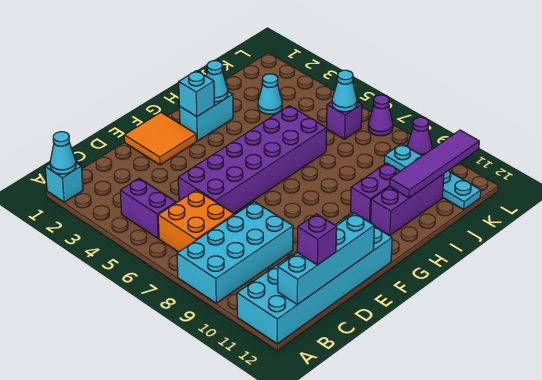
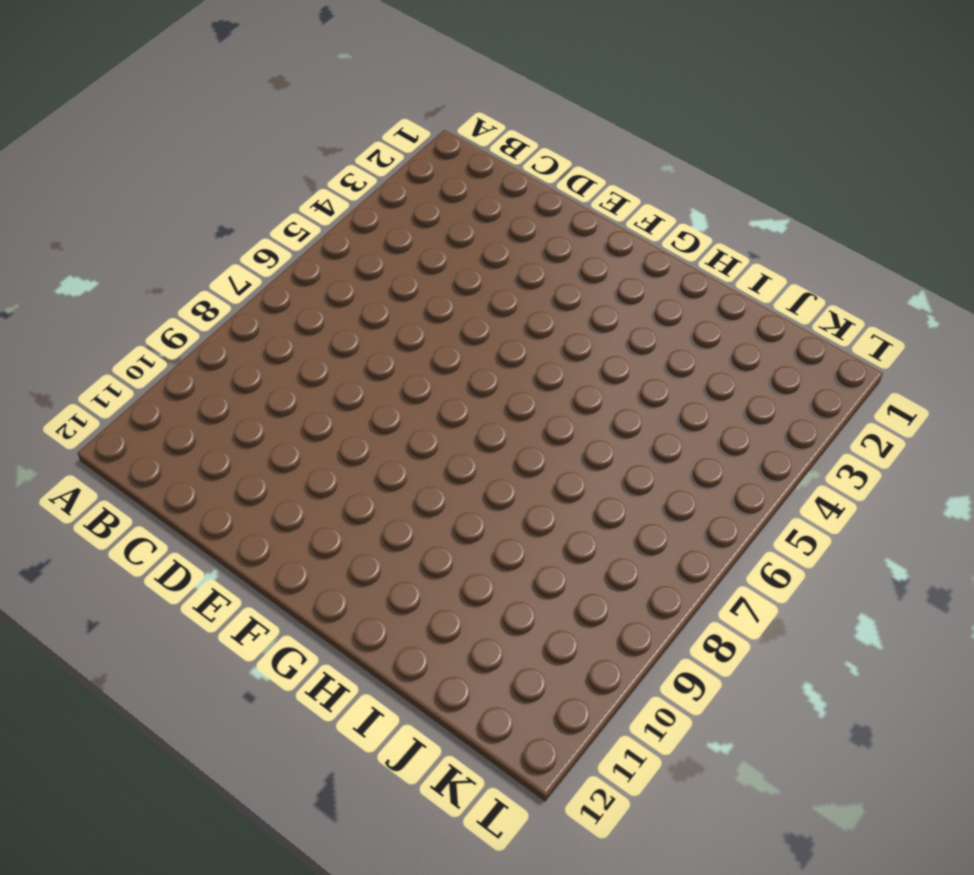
none -> cyan 1x1 brick [45,163,83,202]
none -> cyan 2x4 brick [177,202,293,303]
none -> cyan 2x6 brick [237,213,392,344]

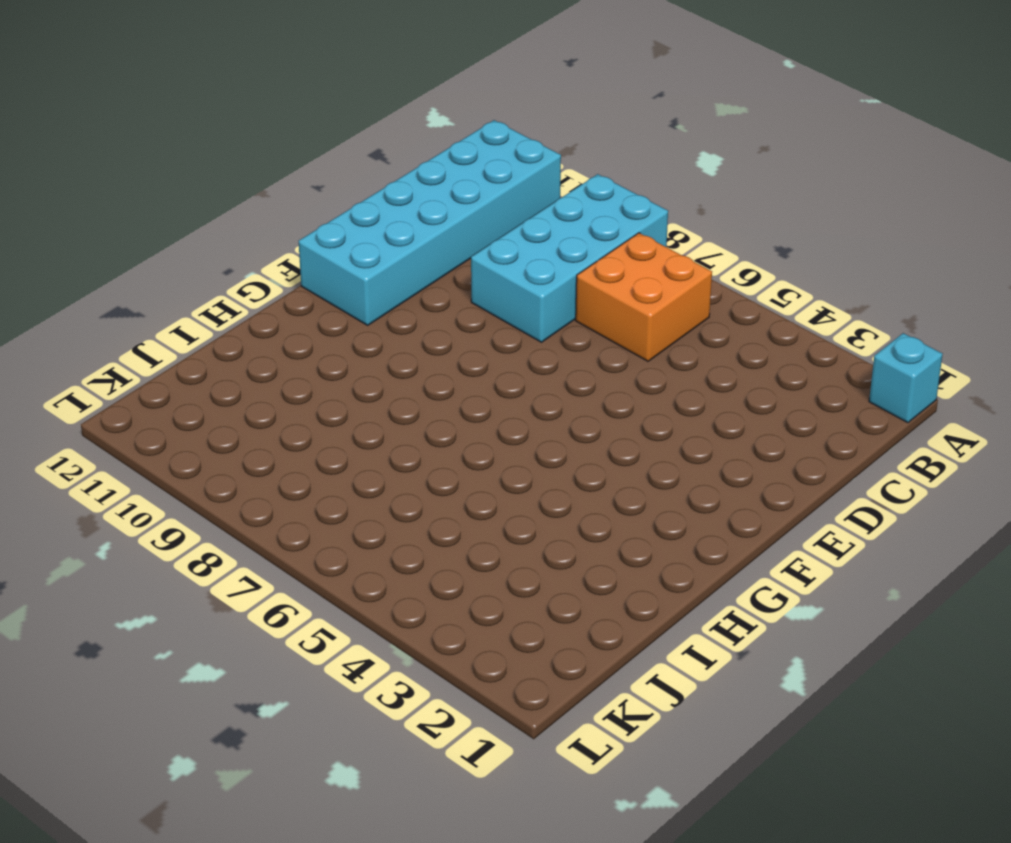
none -> purple 1x2 brick [120,178,176,238]
none -> purple 2x6 brick [178,106,327,213]
none -> orange 2x2 tile [124,112,197,165]

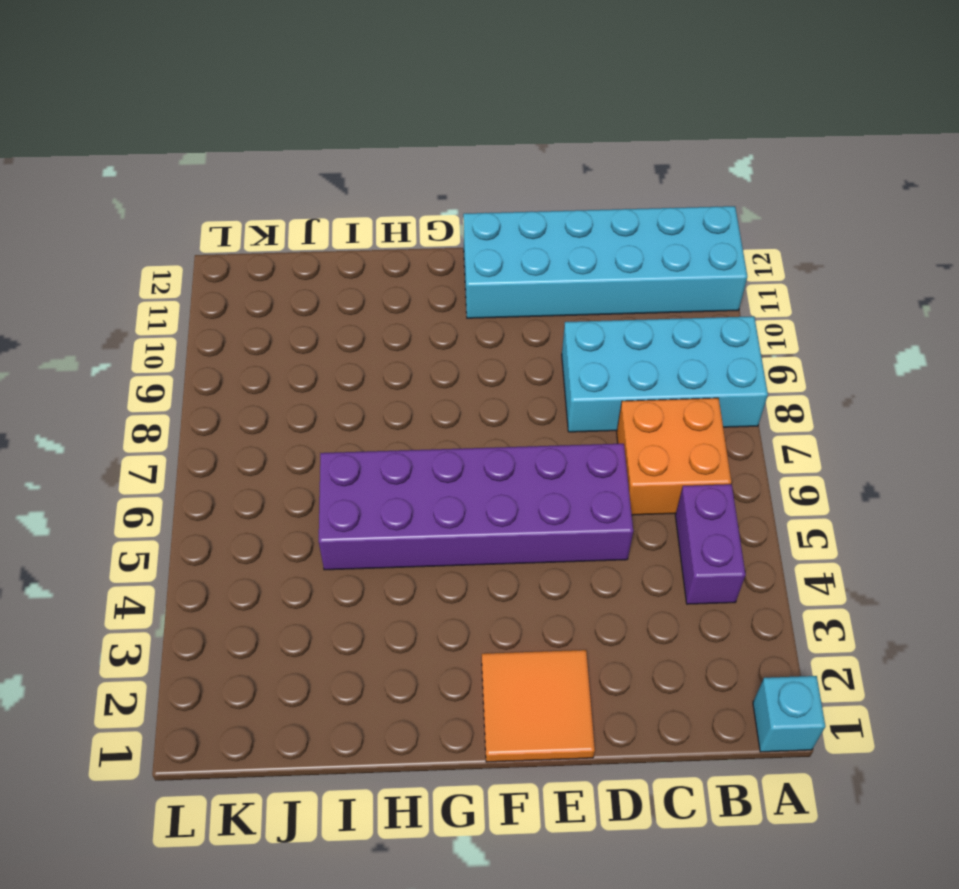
none -> cyan 1x2 brick [179,92,233,141]
none -> purple 1x2 brick [350,163,400,223]
none -> purple 1x3 brick [371,174,444,236]

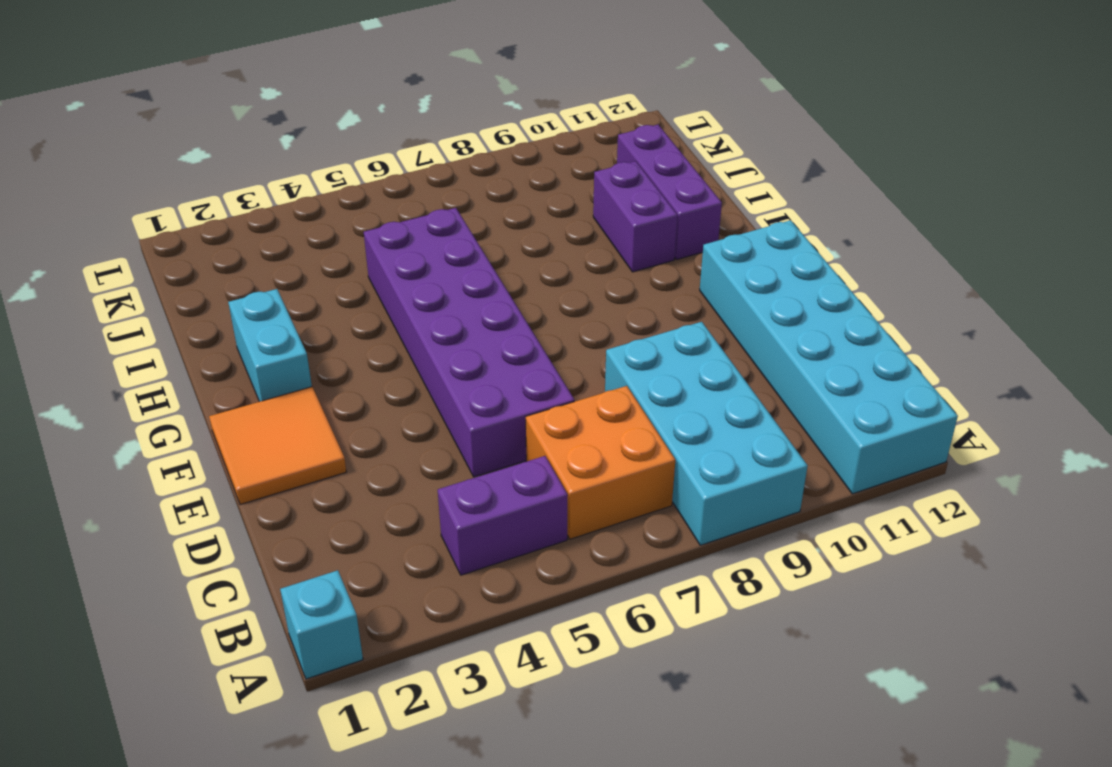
none -> cyan 1x1 cone [258,74,282,114]
none -> purple 1x1 brick [327,102,362,139]
none -> cyan 1x4 plate [384,144,481,209]

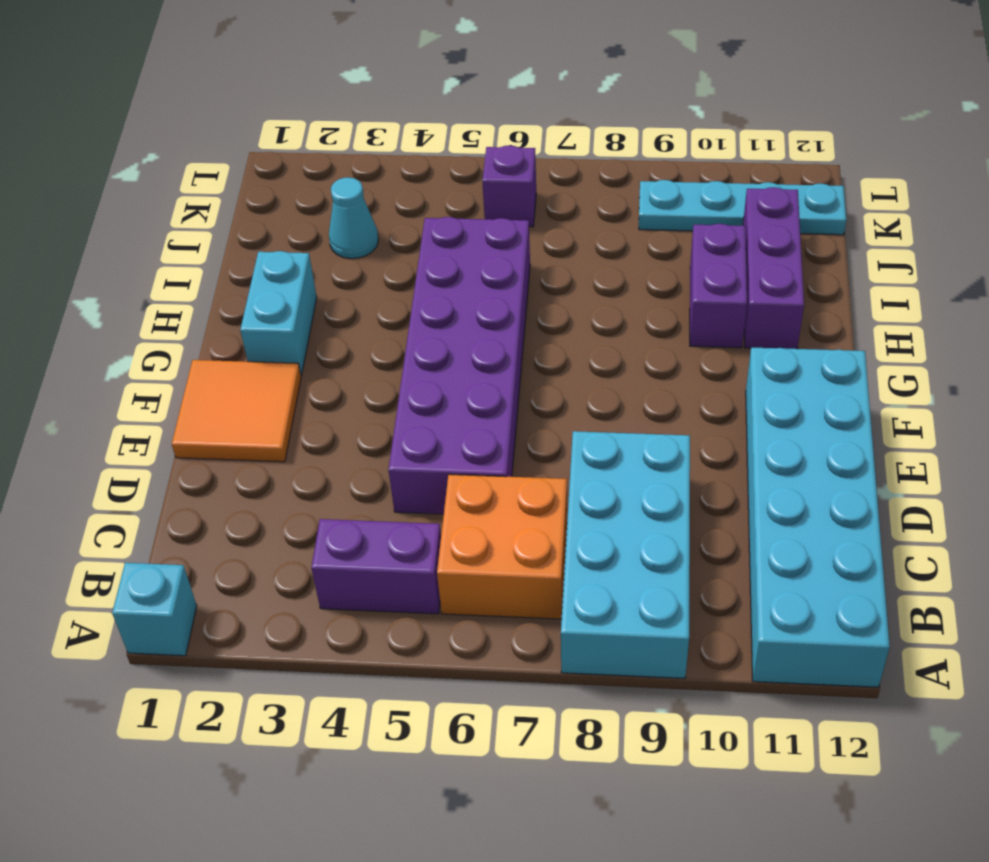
none -> purple 1x1 cone [368,95,393,136]
none -> purple 1x1 cone [407,117,432,156]
none -> cyan 1x1 cone [50,132,76,174]

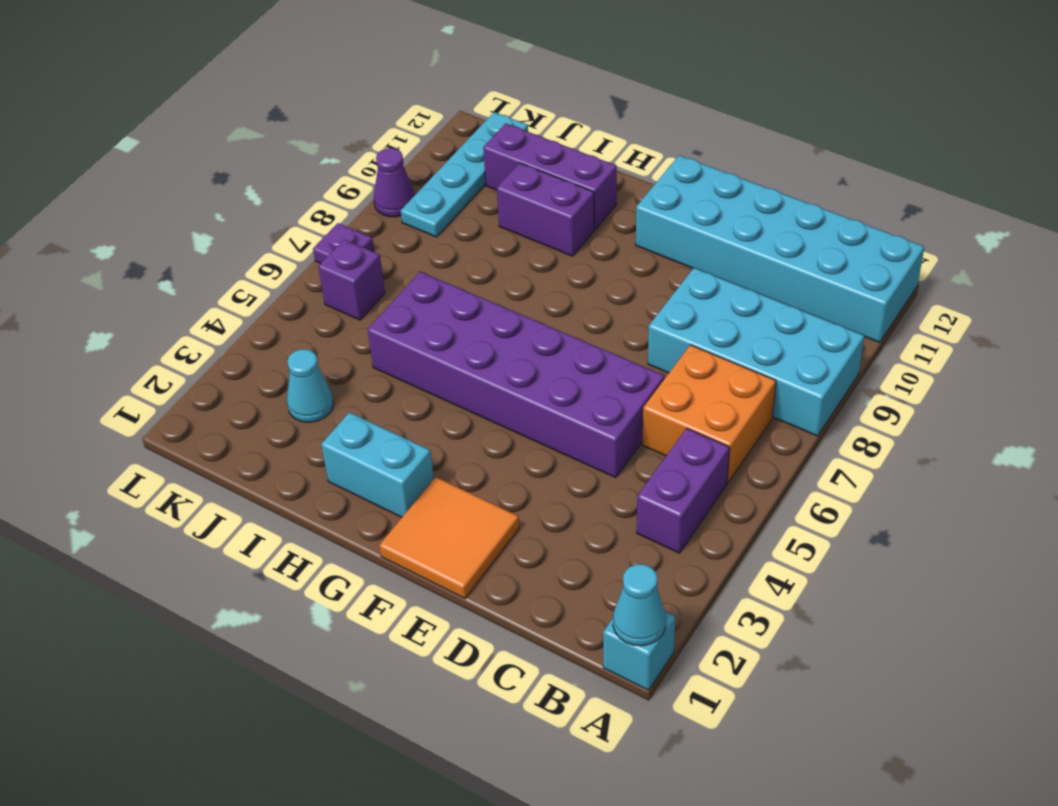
purple 1x1 plate [313,223,374,263] -> purple 1x1 cone [368,95,393,136]
none -> cyan 1x4 brick [278,213,374,305]
none -> cyan 1x1 brick [179,71,215,117]
none -> cyan 1x1 cone [206,61,228,102]

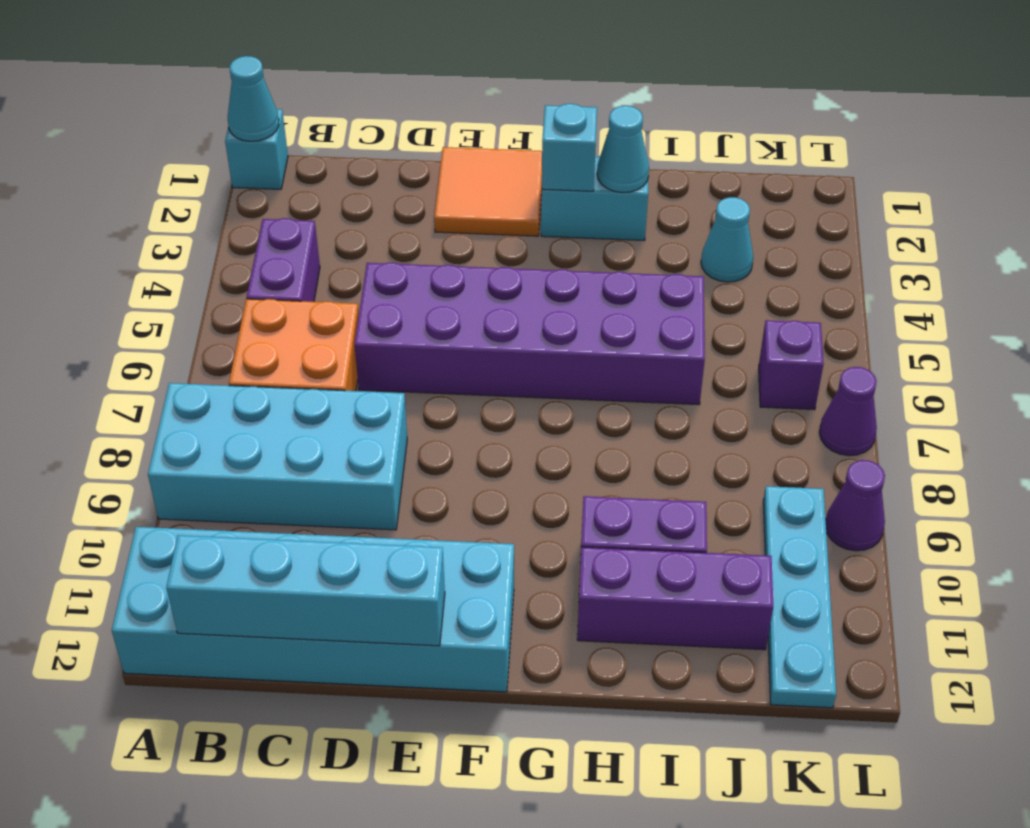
none -> purple 1x4 tile [390,130,479,198]
none -> cyan 1x1 cone [332,70,357,112]
none -> purple 1x1 brick [297,214,337,265]

